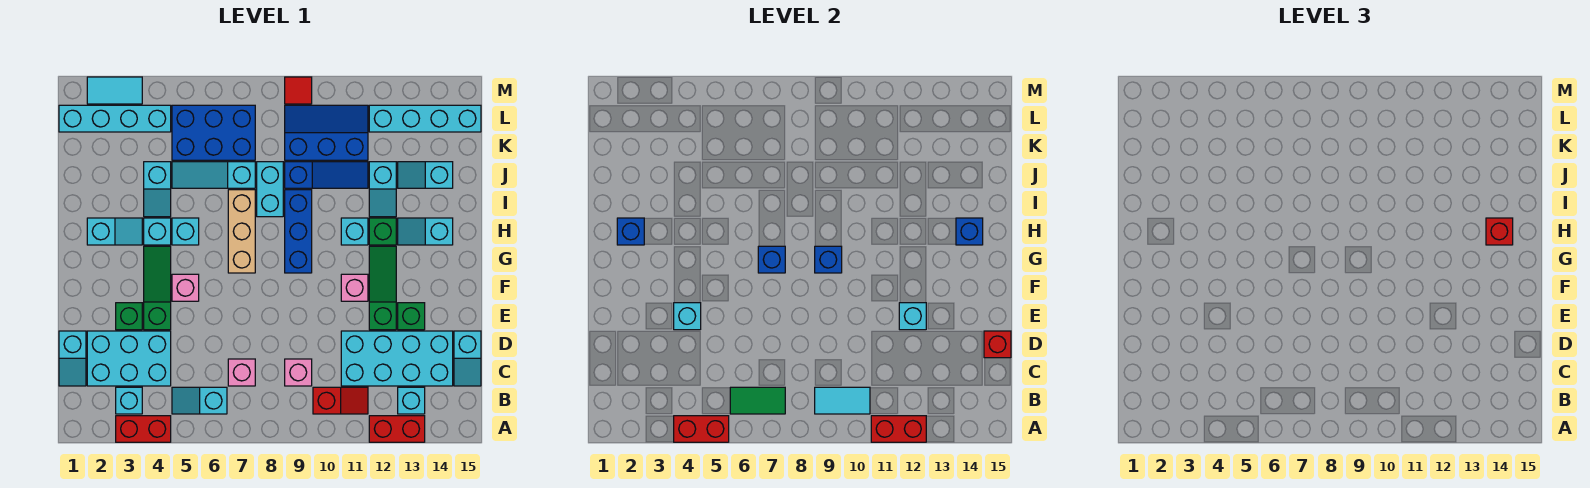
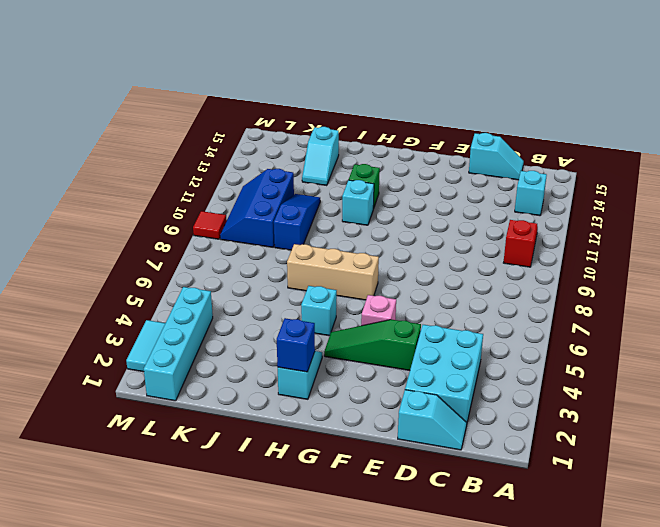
none -> red 1x2 brick [116,416,171,442]
none -> red 1x2 brick [369,416,425,442]
none -> cyan 1x1 brick [116,387,142,414]
none -> cyan 1x2 slope [172,387,227,414]

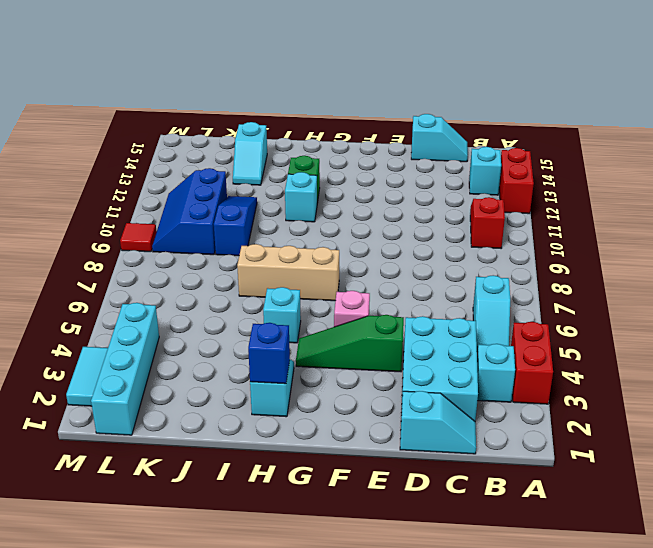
none -> pink 1x1 brick [228,359,255,386]
none -> pink 1x1 brick [285,359,312,386]
none -> cyan 2x4 brick [341,331,453,386]
none -> green 1x1 brick [116,303,142,330]

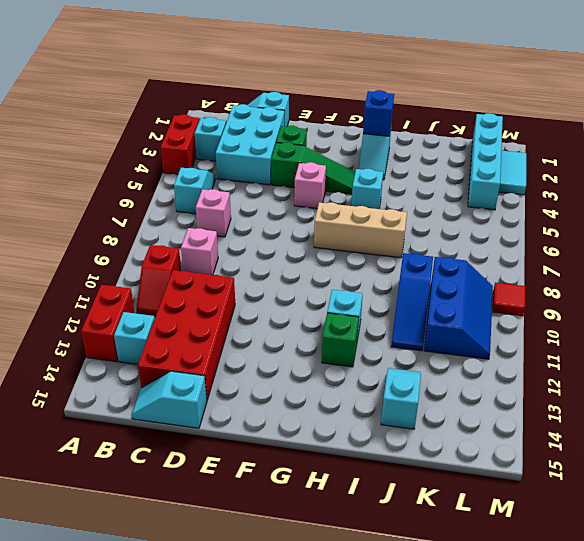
red 2x4 brick [138,270,235,400] -> cyan 2x4 brick [341,331,453,386]
none -> green 1x3 slope [369,246,396,330]
none -> green 1x1 brick [398,303,425,330]
none -> pink 1x1 brick [341,274,368,301]
none -> blue 1x3 brick [285,190,312,273]

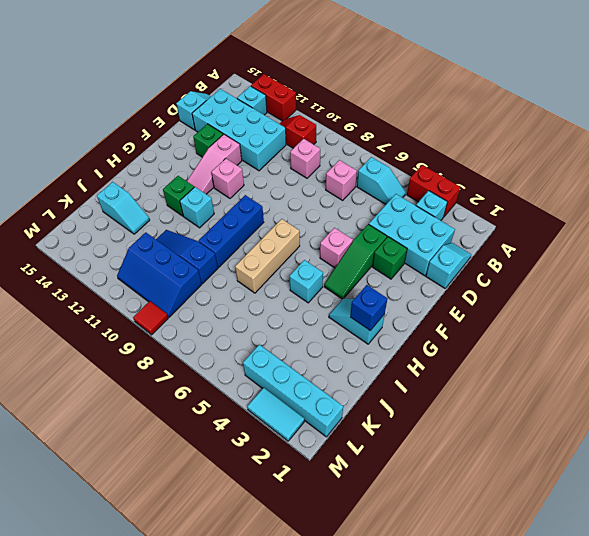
pink 1x3 slope [187,134,242,194] -> green 1x3 slope [369,246,396,330]
none -> cyan 1x1 brick [144,218,171,245]
none -> cyan 1x2 slope [398,218,453,245]
none -> cyan 1x2 slope [144,162,171,217]
none -> cyan 1x2 brick [257,162,283,217]

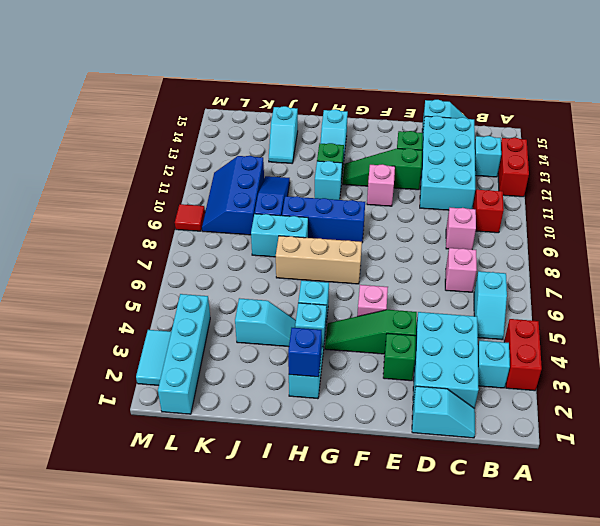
none -> cyan 1x2 slope [369,162,396,217]
none -> cyan 1x3 slope [172,162,255,188]
none -> blue 2x3 brick [172,105,255,160]
none -> cyan 1x4 brick [369,105,481,132]

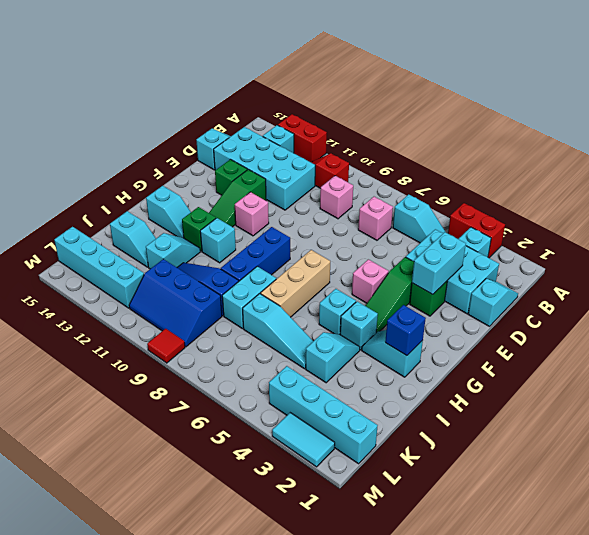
cyan 1x2 brick [412,232,466,295] -> none
none -> blue 2x3 brick [172,105,255,160]
none -> red 1x2 brick [674,416,729,442]
none -> red 1x2 brick [871,416,926,442]
none -> green 1x2 tile [730,387,785,414]

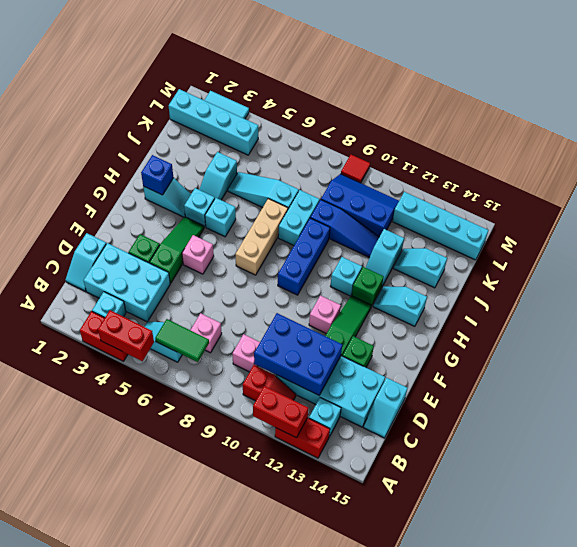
blue 2x3 brick [254,313,342,395] -> blue 2x3 brick moved to [172,105,255,160]
none -> cyan 1x2 tile [815,387,870,414]
none -> red 1x1 brick [984,331,1011,358]
none -> cyan 1x1 brick [674,303,701,330]
none -> cyan 1x1 brick [899,303,926,330]

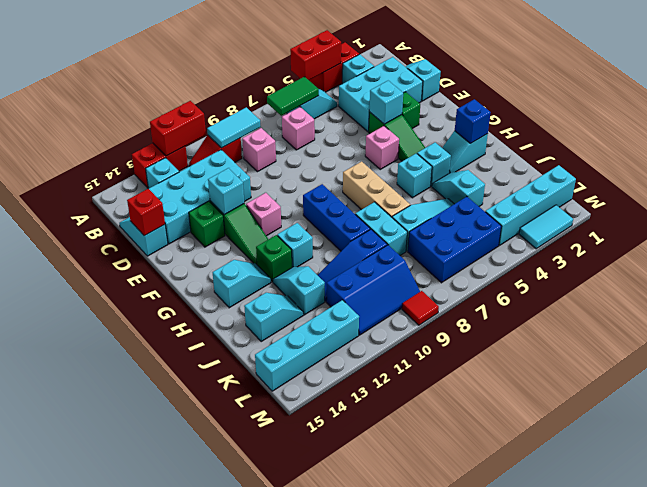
none -> blue 1x1 brick [758,246,785,273]
none -> blue 1x1 brick [815,246,842,273]
none -> blue 1x1 brick [956,218,983,245]
none -> red 1x1 brick [1486,218,1513,245]

